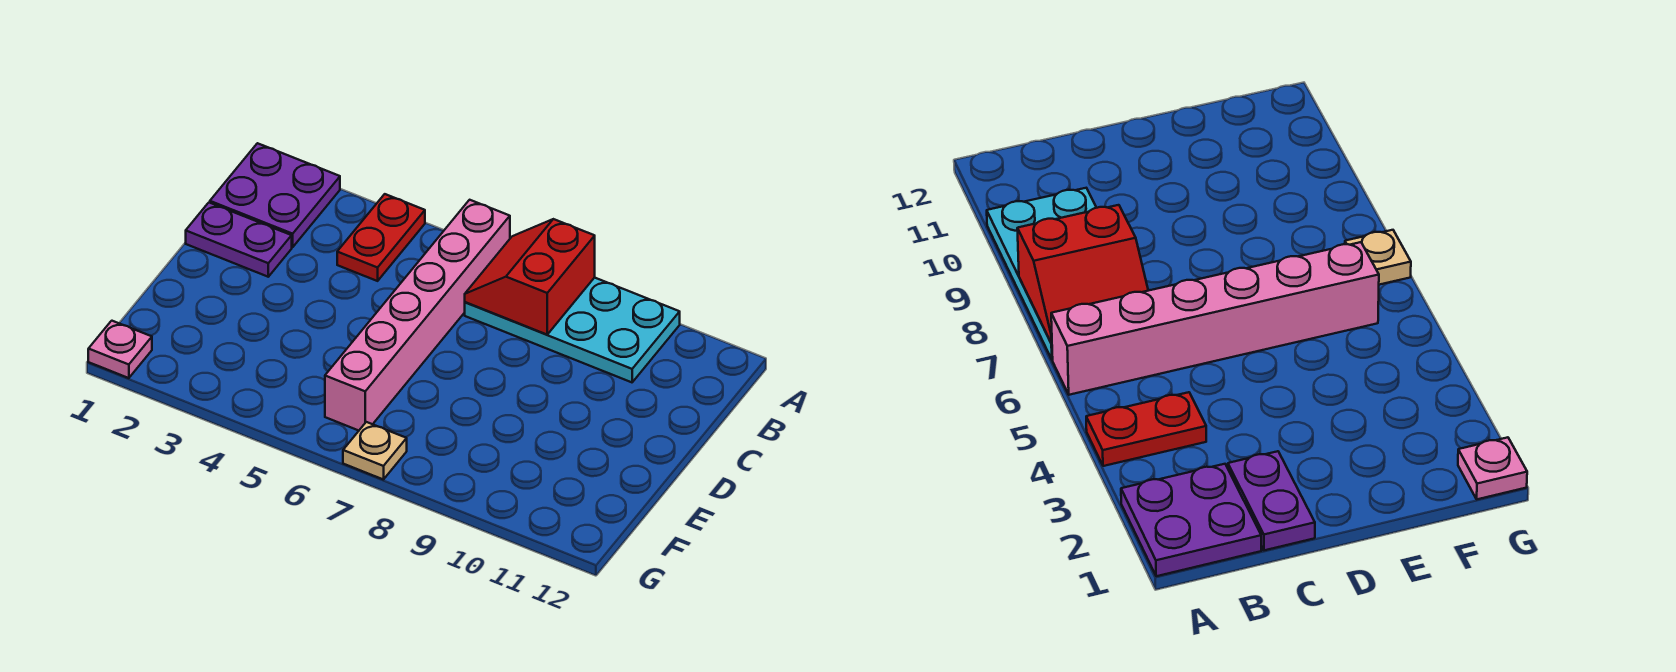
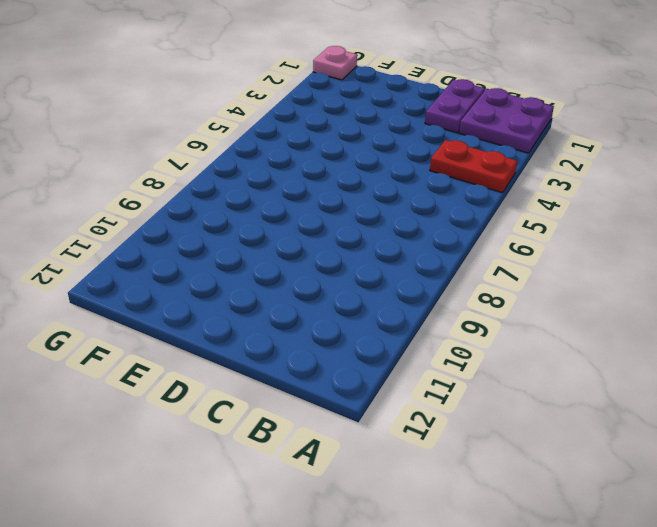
none -> pink 1x6 brick [325,200,510,431]
none -> cyan 2x4 plate [465,278,680,382]

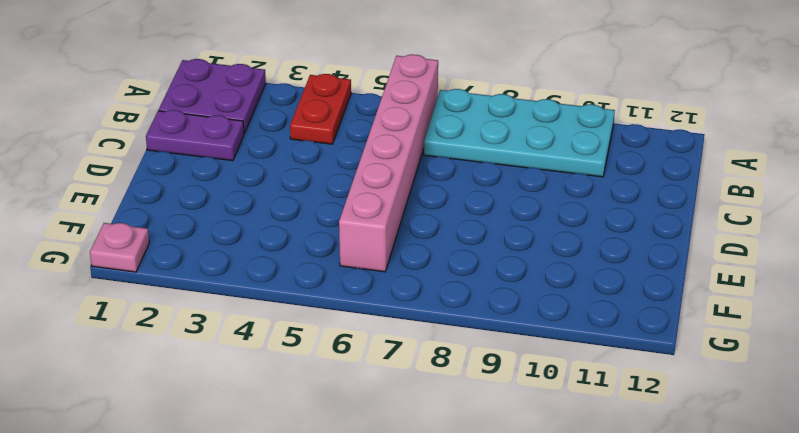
none -> tan 1x1 plate [343,422,407,480]
none -> red 2x2 slope [465,219,595,334]

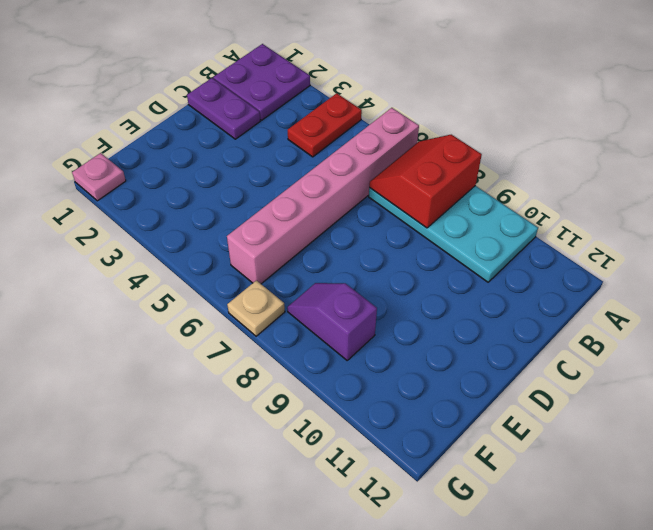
purple 1x2 slope [287,283,377,360] -> none

